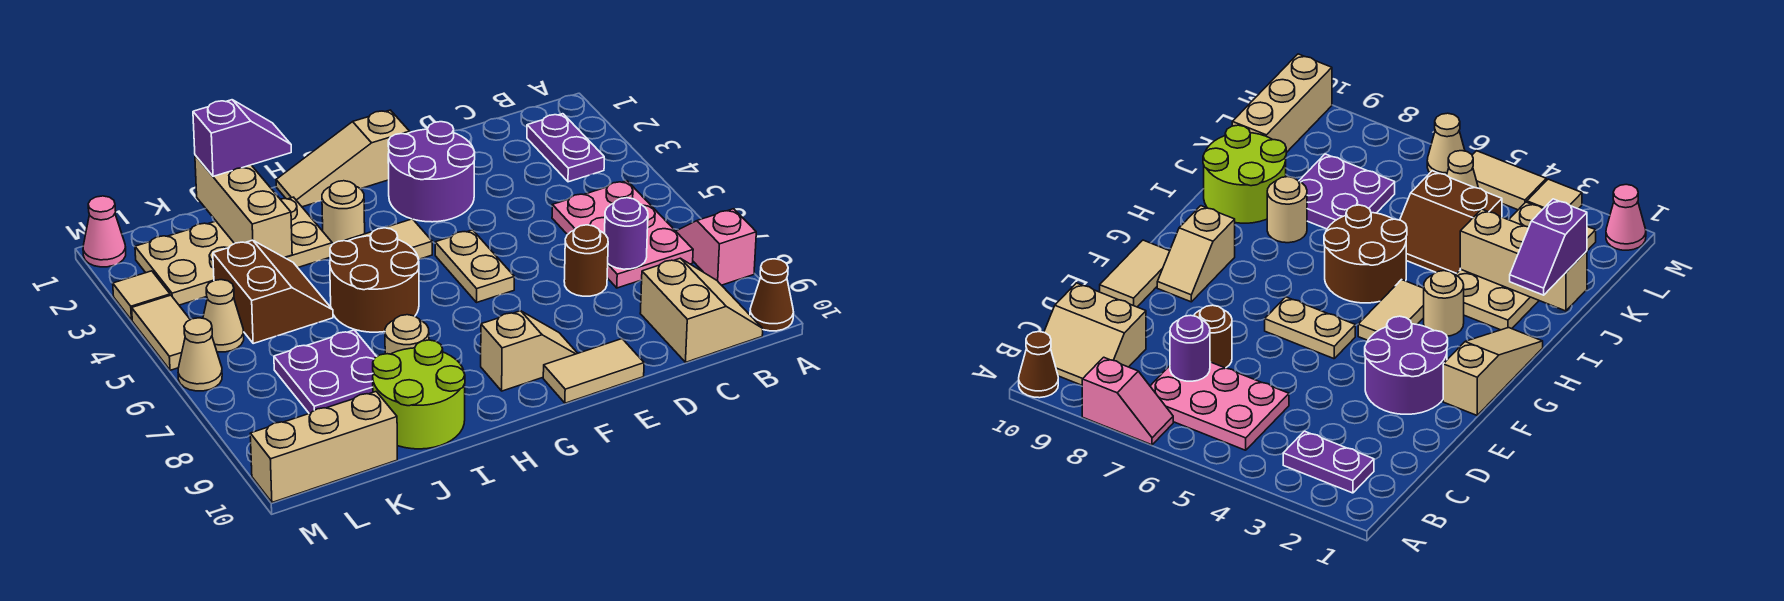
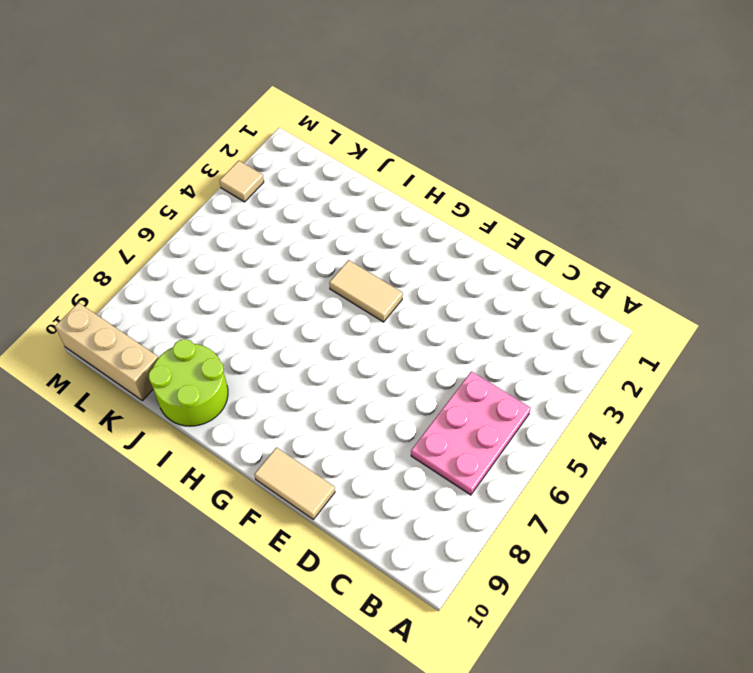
none -> pink 1x2 slope [676,209,756,285]
none -> brown 1x1 cone [750,259,794,331]
none -> purple 1x2 plate [527,114,604,182]

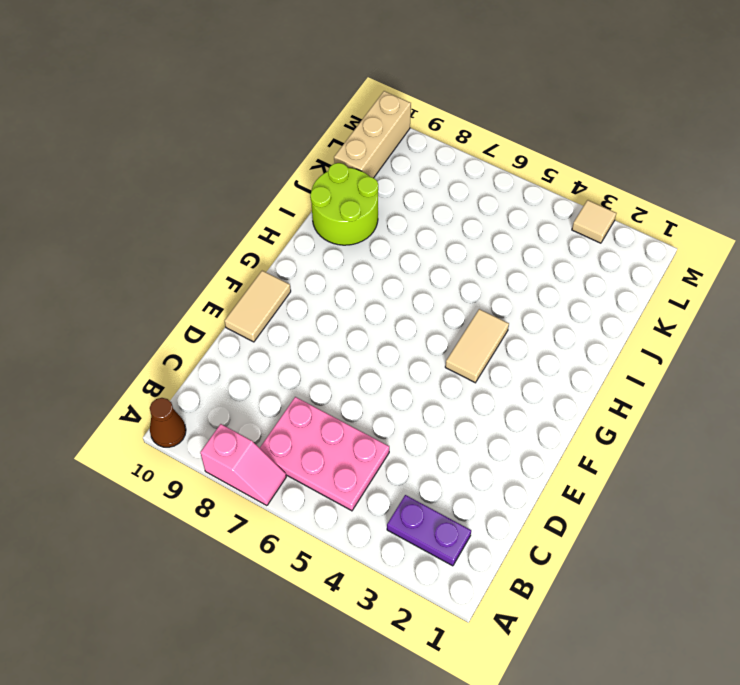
none -> tan 2x2 slope [640,258,763,362]
none -> brown 1x1 round brick [564,225,608,296]
none -> purple 2x2 round brick [388,122,475,222]

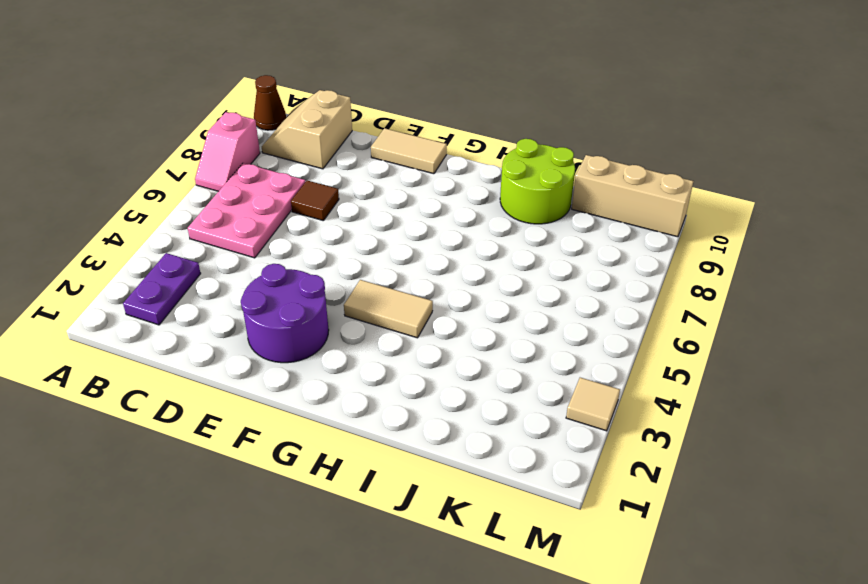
brown 1x1 tile [291,180,339,221] -> brown 1x1 round brick [564,225,608,296]
none -> tan 1x3 slope [276,110,410,207]
none -> tan 1x2 plate [435,230,514,302]
none -> tan 1x2 slope [481,311,578,391]

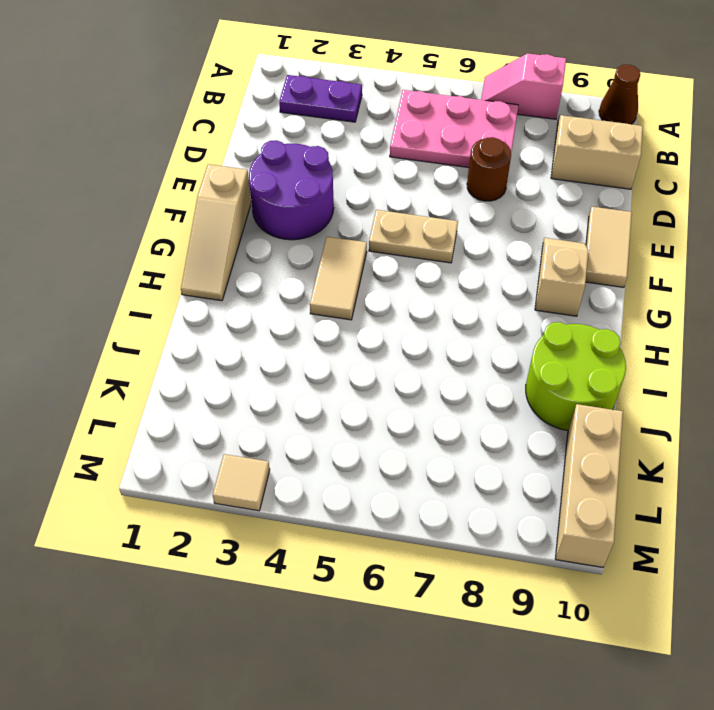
none -> tan 1x1 round brick [322,181,365,244]
none -> brown 2x2 round brick [330,228,419,332]
none -> tan 2x4 plate [135,197,332,305]

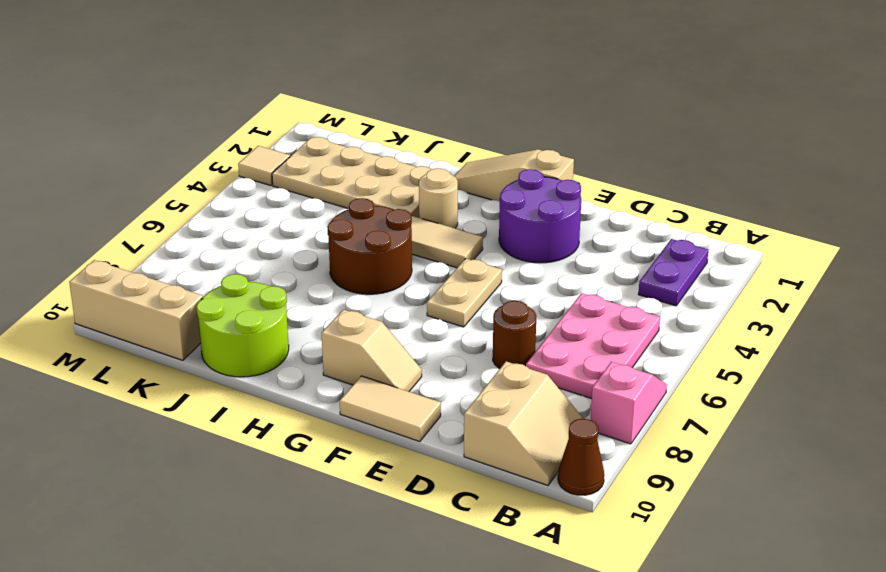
none -> tan 1x1 round brick [385,315,429,354]
none -> brown 2x2 slope [213,240,333,343]
none -> purple 2x2 plate [274,330,377,413]

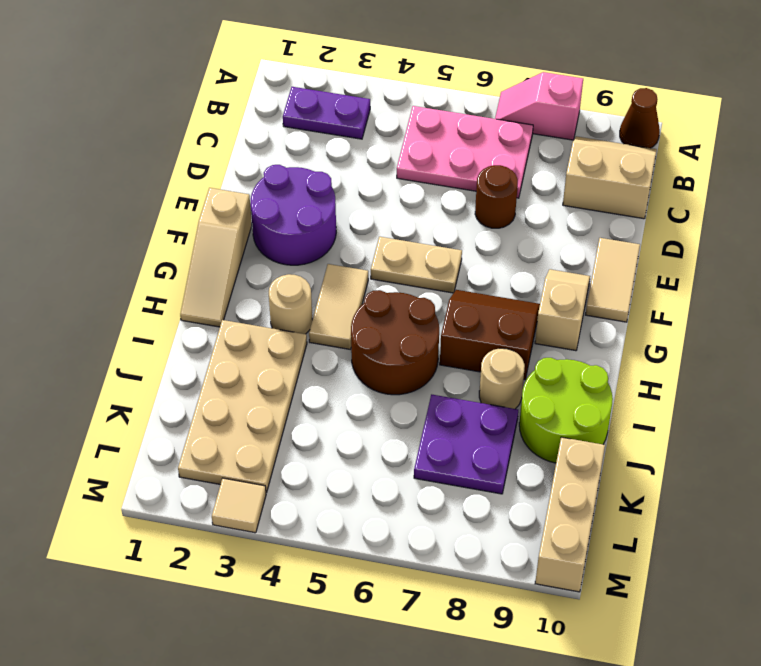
brown 2x2 slope [440,290,540,380] -> brown 2x2 slope moved to [213,240,333,343]
none -> tan 1x1 cone [203,280,244,352]
none -> pink 1x1 cone [83,196,126,267]
none -> tan 1x2 tile [132,295,190,370]

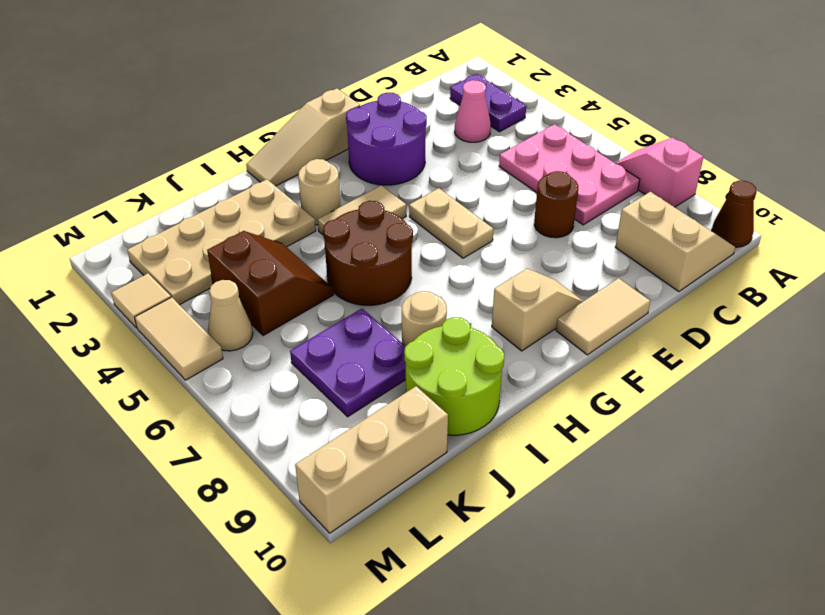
pink 1x1 cone [455,80,491,142] -> pink 1x1 cone moved to [83,196,126,267]
none -> tan 1x1 cone [178,318,222,391]
none -> purple 1x1 round brick [605,198,648,269]
none -> tan 1x3 brick [195,155,292,257]

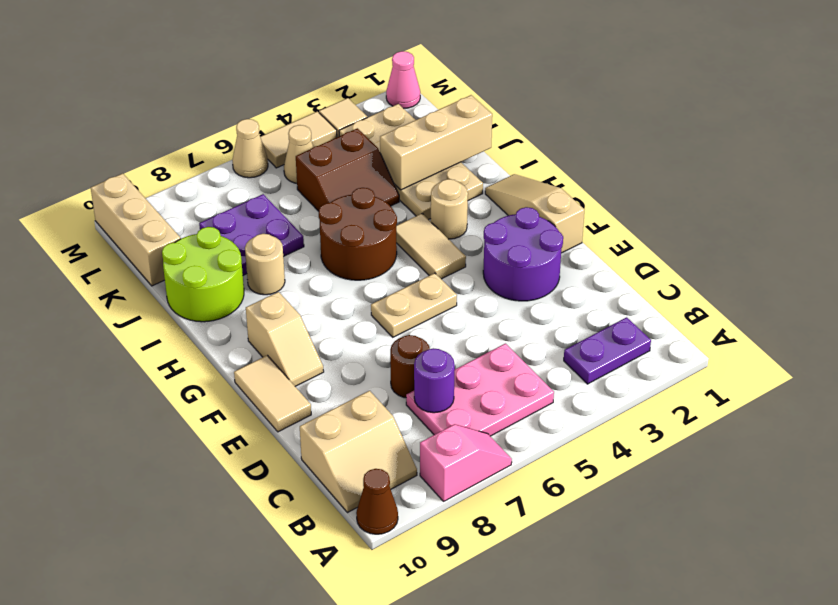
none -> purple 1x2 slope [193,100,291,176]

